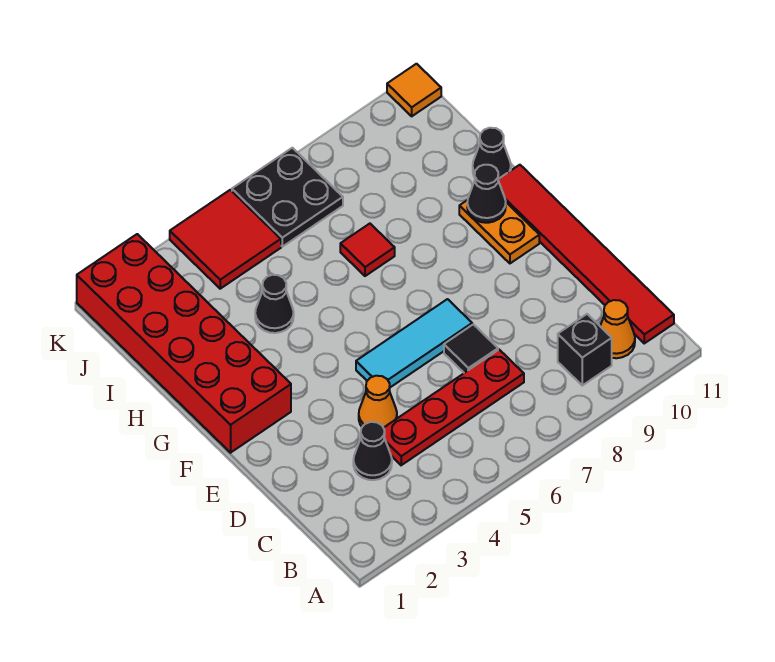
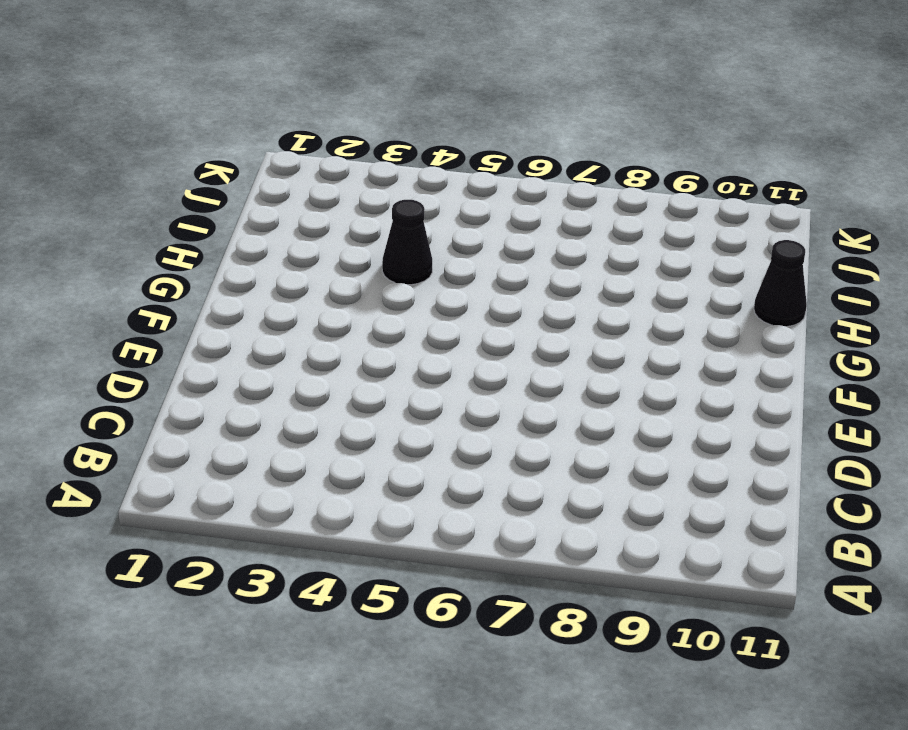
none -> black 1x1 brick [558,314,612,385]
none -> orange 1x1 cone [600,300,635,358]
none -> red 1x6 tile [498,165,674,343]

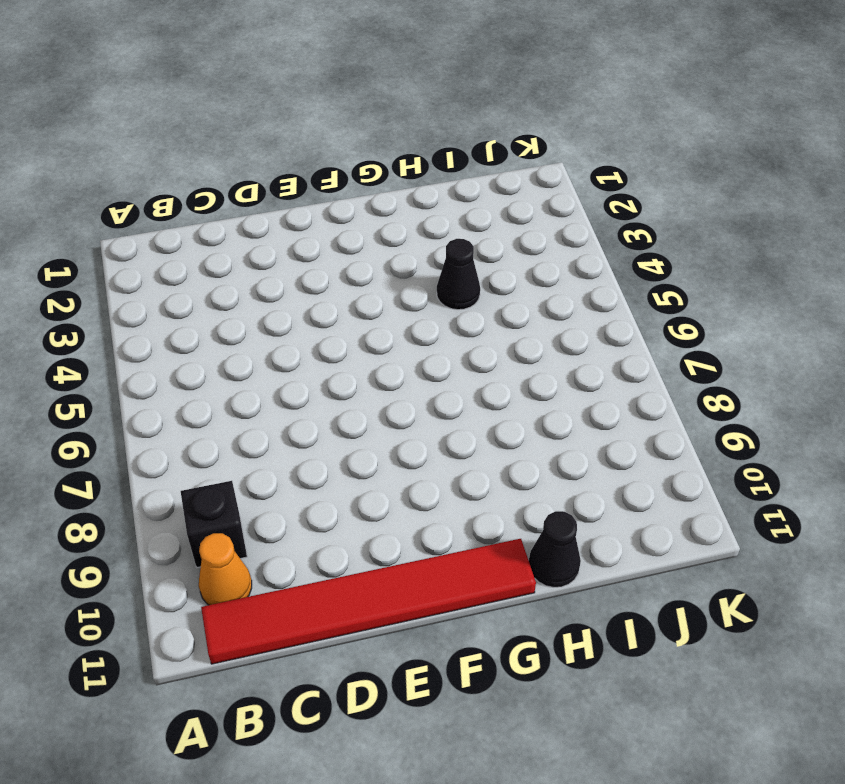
none -> black 1x1 cone [353,422,392,480]
none -> red 1x4 plate [384,350,524,465]
none -> orange 1x1 cone [359,376,397,428]

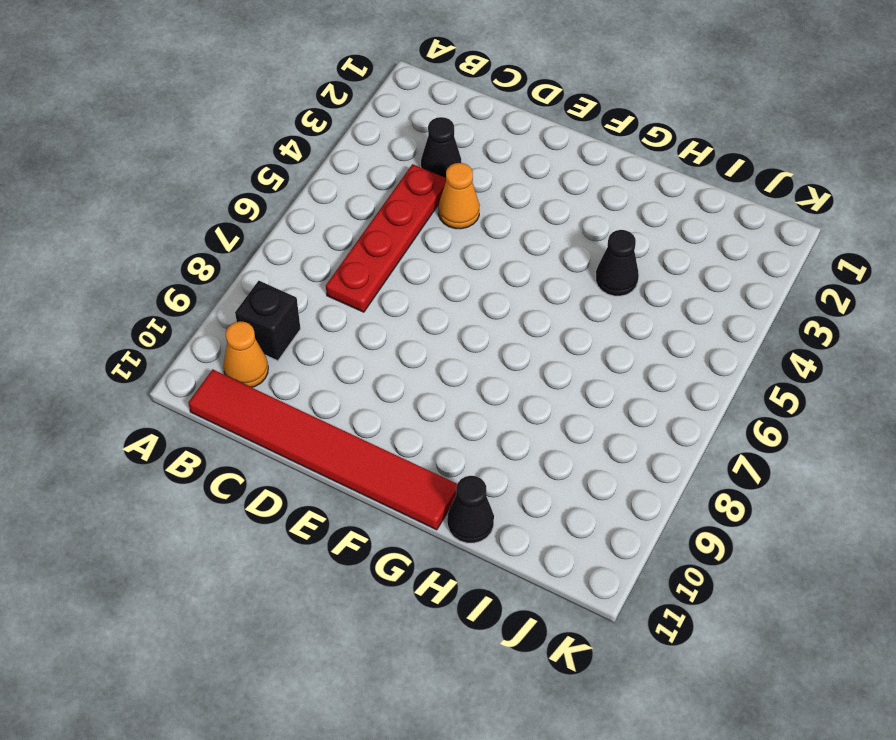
none -> black 1x1 tile [444,324,498,373]
none -> cyan 1x3 tile [356,299,472,387]
none -> red 2x6 brick [77,234,291,453]

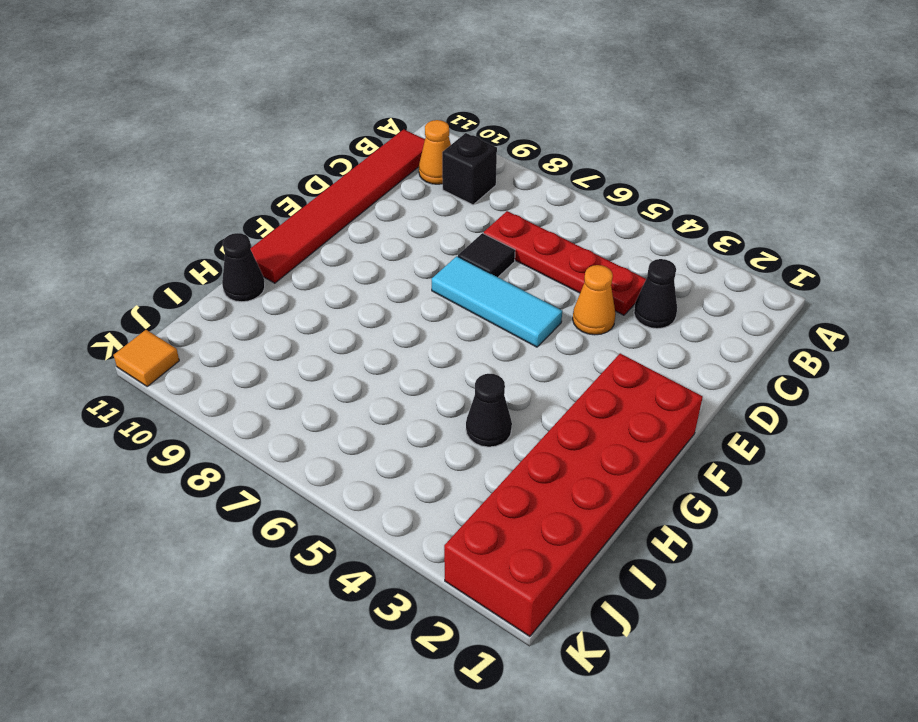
none -> orange 1x2 plate [459,200,539,263]
none -> red 1x1 tile [340,224,395,276]
none -> red 2x2 tile [170,190,281,289]

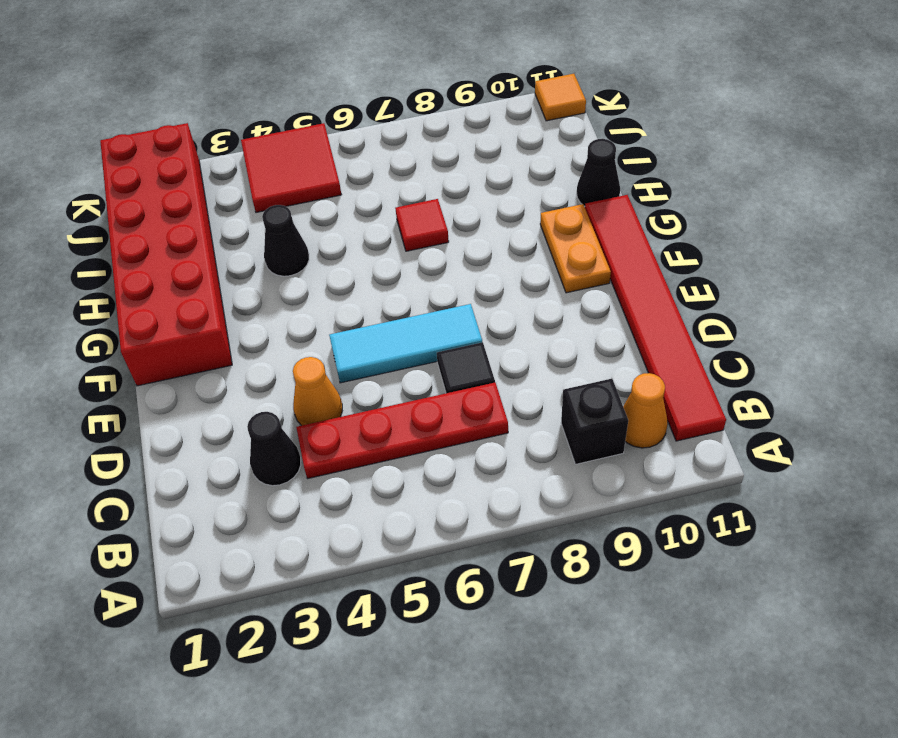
none -> black 2x2 plate [232,148,343,247]
none -> black 1x1 cone [467,165,506,223]

